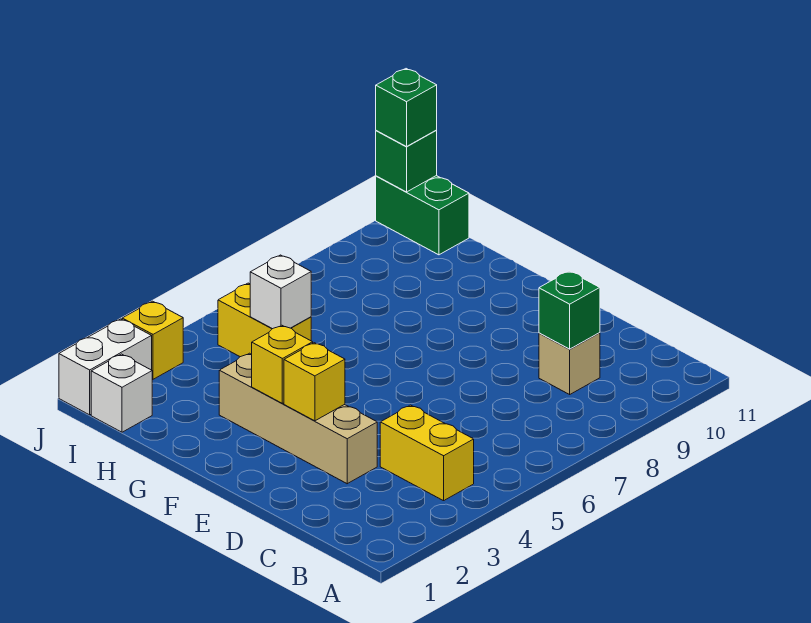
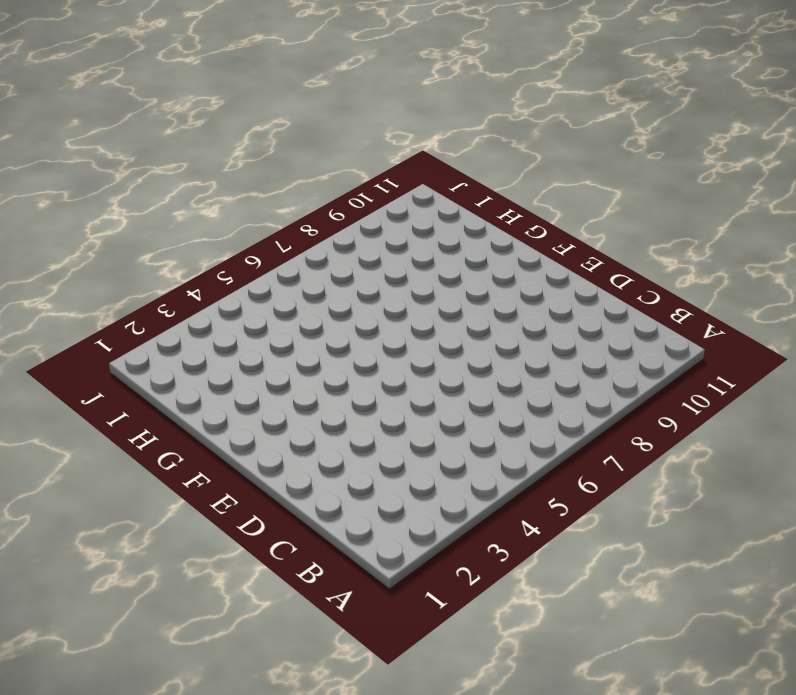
none -> yellow 1x2 brick [380,405,474,501]
none -> tan 1x1 brick [539,333,600,394]
none -> tan 1x4 brick [219,353,377,484]

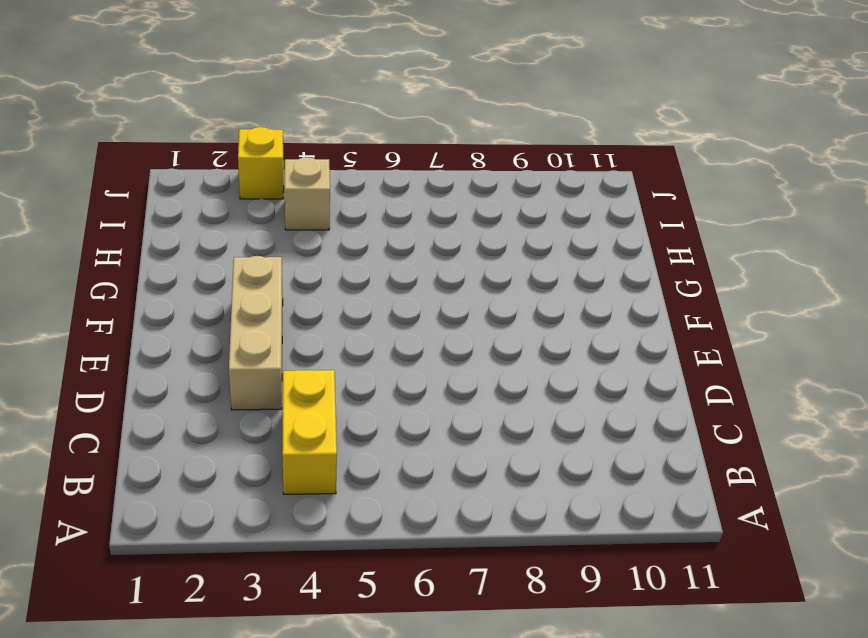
tan 1x3 brick [229,256,283,410] -> tan 1x4 brick [219,353,377,484]
tan 1x1 brick [285,157,330,230] -> tan 1x1 brick moved to [539,333,600,394]
none -> yellow 1x2 brick [218,283,311,357]
none -> white 1x1 brick [91,354,152,432]
none -> green 1x2 brick [376,176,469,255]

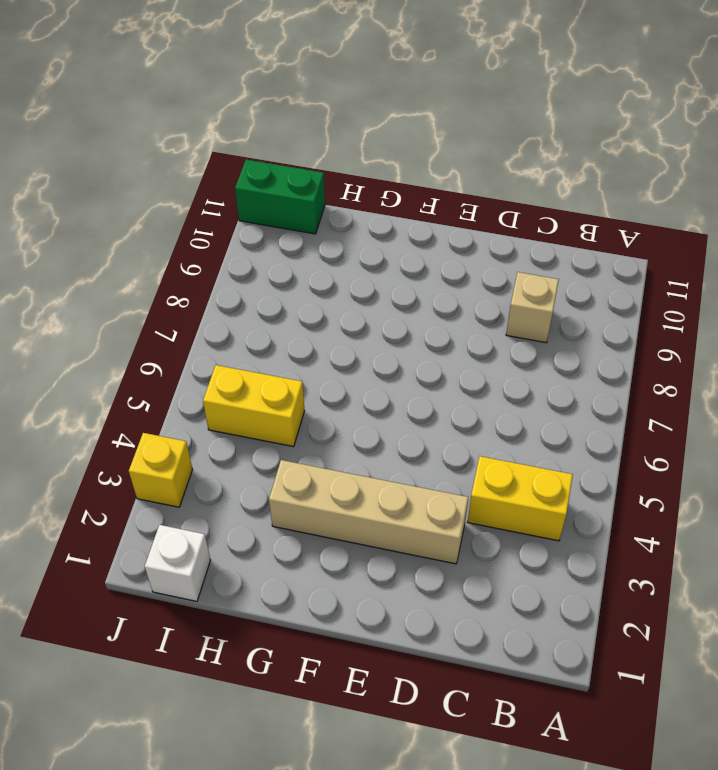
none -> white 1x2 brick [59,319,152,415]
none -> green 1x1 brick [539,271,600,349]
none -> yellow 1x1 brick [284,343,345,421]

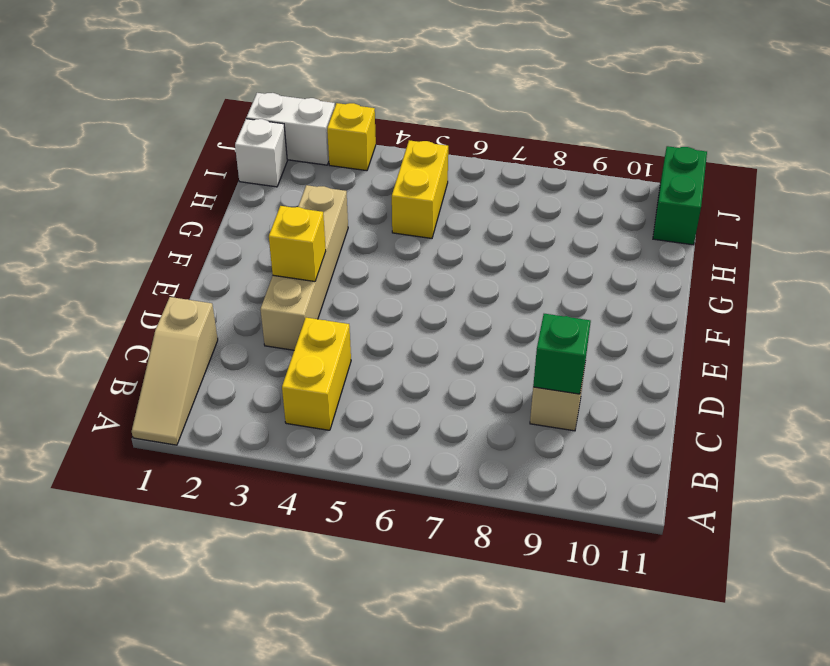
tan 1x3 slope [132,297,218,445] -> none
none -> yellow 1x1 brick [251,325,313,403]
none -> white 1x1 brick [250,255,311,329]
none -> green 1x1 brick [376,131,437,192]

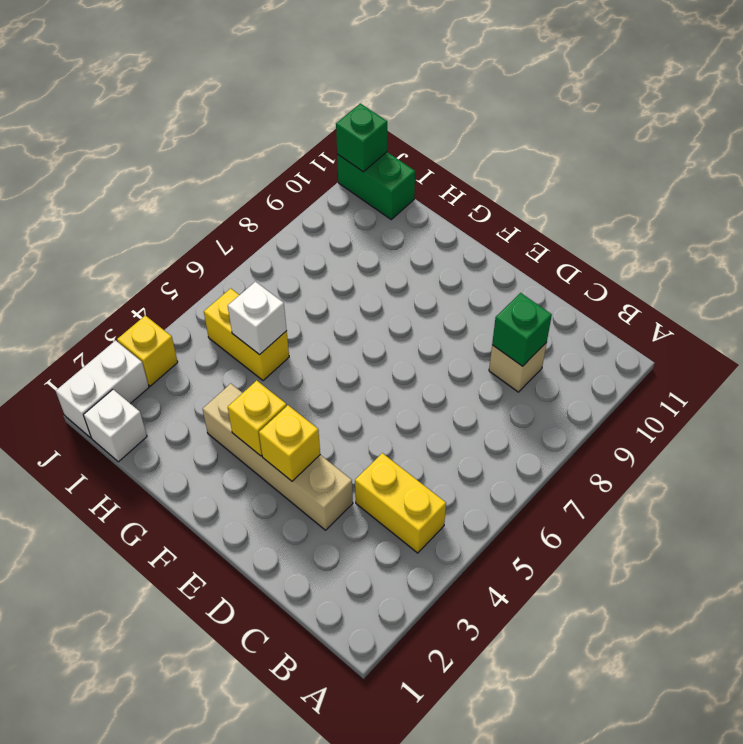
none -> green 1x1 brick [376,69,437,147]

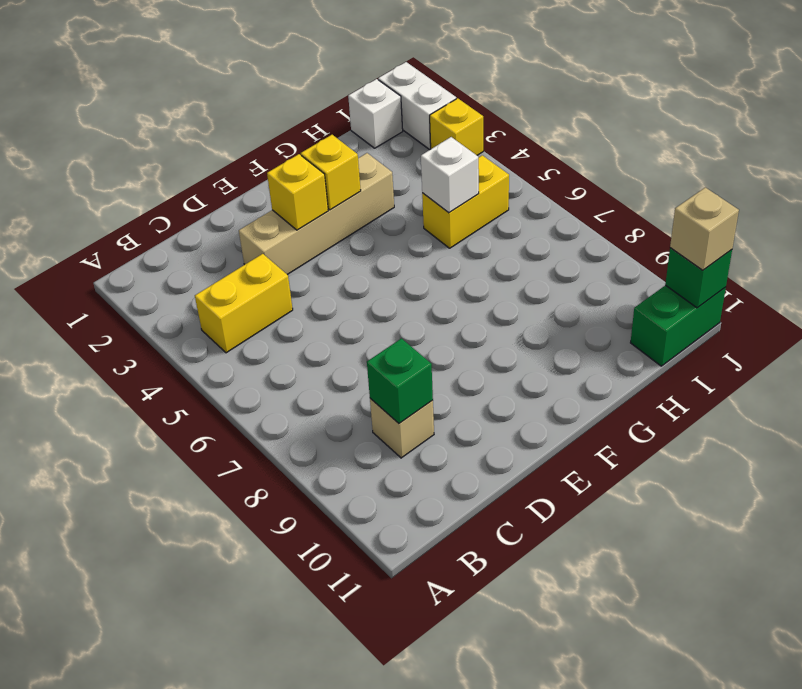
tan 1x1 brick [670,187,739,270] -> green 1x1 brick [376,69,437,147]

